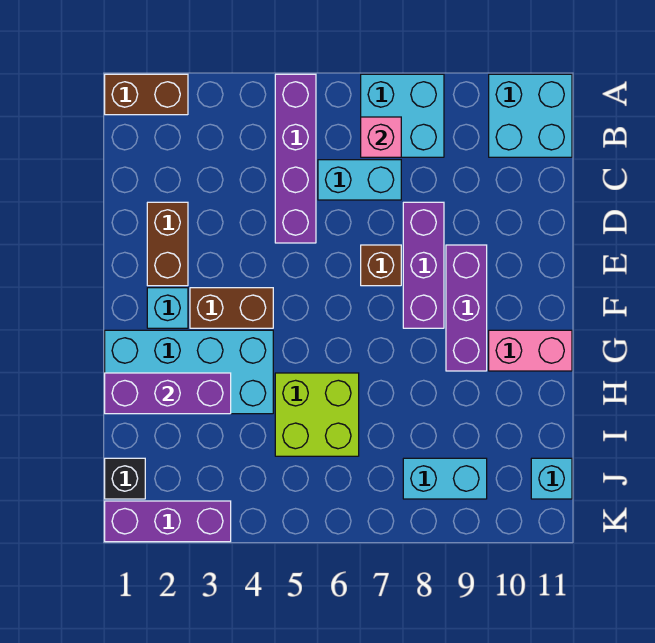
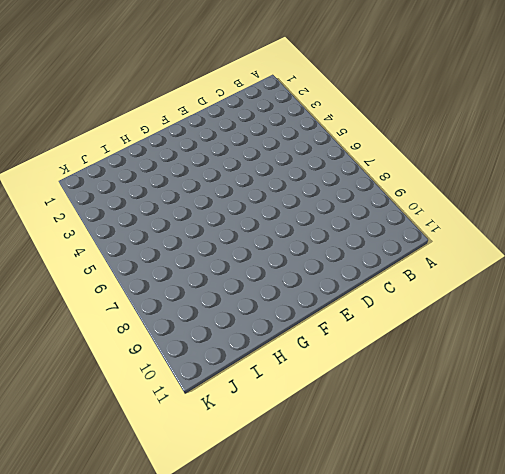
none -> brown 1x2 brick [105,74,188,115]
none -> purple 1x4 brick [275,74,316,243]
none -> cyan 2x2 brick [361,74,444,157]

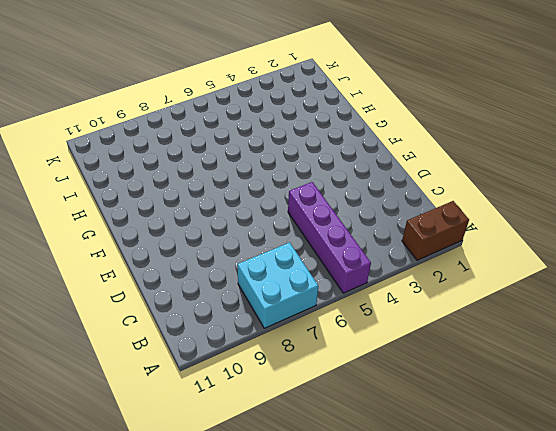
none -> cyan 2x2 brick [489,74,572,157]
none -> cyan 1x2 brick [318,160,401,200]
none -> brown 1x2 brick [147,202,188,286]

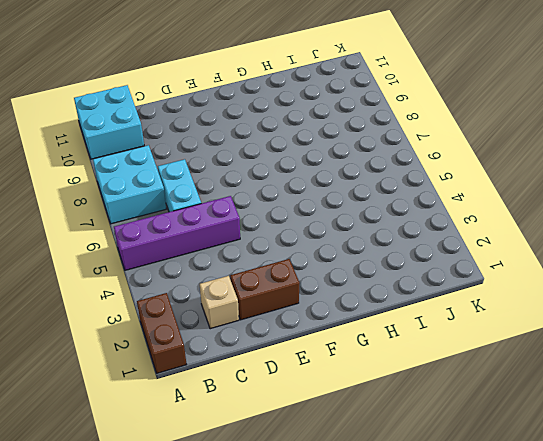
tan 1x1 brick [200,276,239,329] -> none
none -> purple 1x3 brick [403,202,444,328]
none -> brown 1x1 brick [361,245,401,286]
none -> purple 1x3 brick [446,245,487,371]

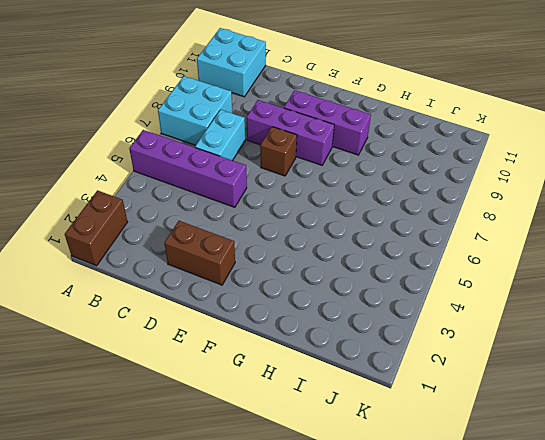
none -> cyan 1x1 brick [147,288,188,328]
none -> brown 1x2 brick [190,288,273,328]
none -> cyan 2x4 brick [105,330,273,414]

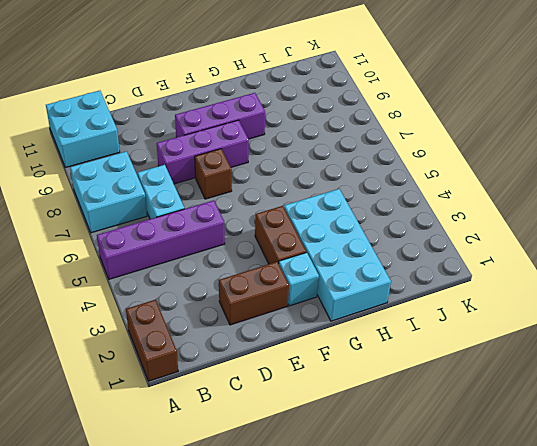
none -> pink 1x2 brick [489,330,572,371]
none -> lime 2x2 brick [275,373,359,456]
none -> black 1x1 brick [105,458,145,499]

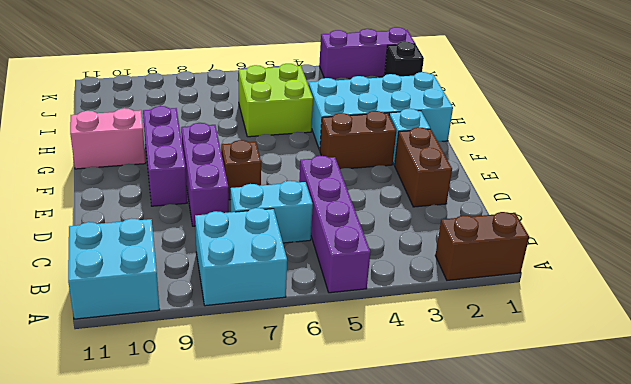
none -> cyan 1x2 brick [403,458,487,499]
none -> cyan 1x1 brick [531,458,572,499]
none -> pink 1x1 brick [361,117,401,157]

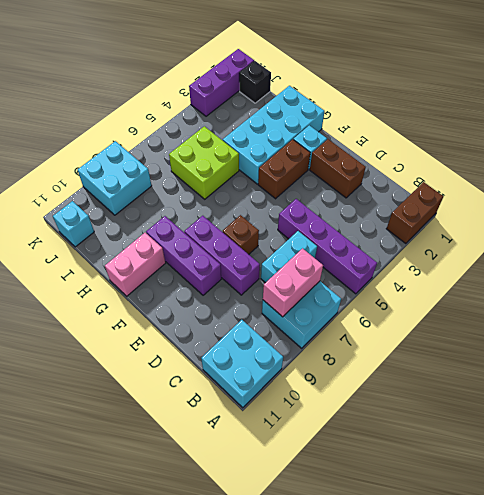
pink 1x2 brick [263,248,323,317] -> pink 1x1 brick [361,117,401,157]
cyan 2x2 brick [78,141,152,215] -> cyan 1x2 brick [403,458,487,499]
none -> purple 1x3 brick [105,373,231,414]

